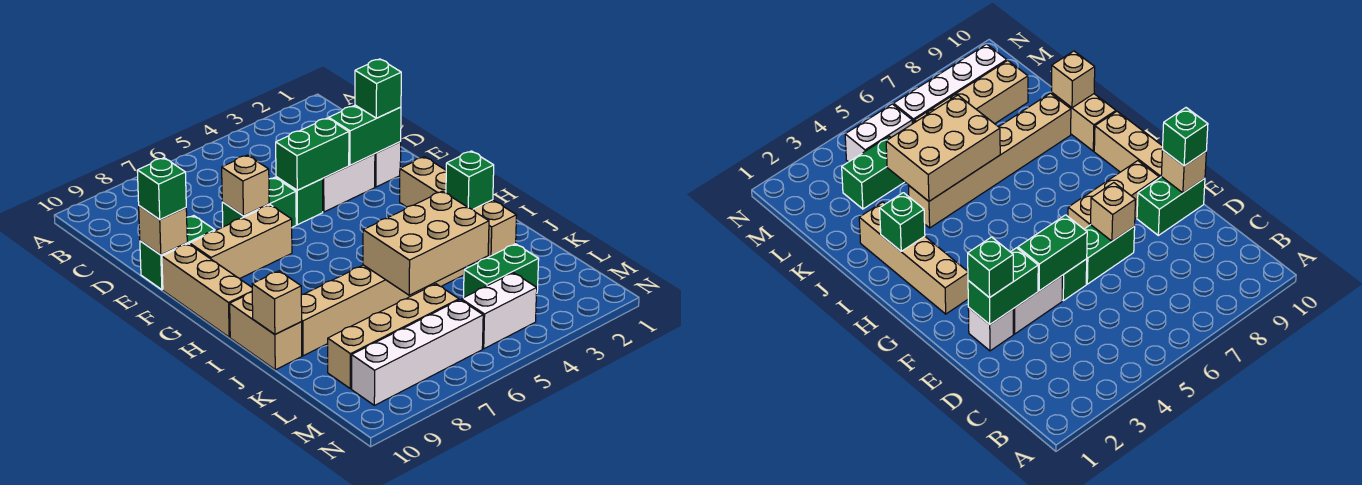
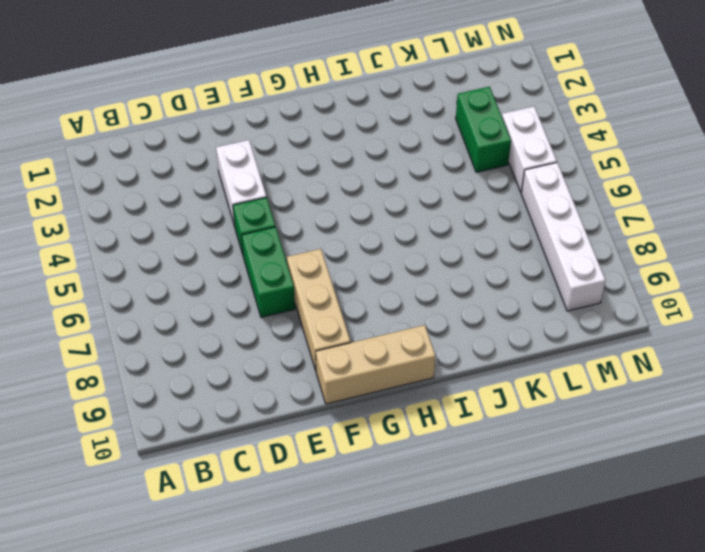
none -> white 1x1 brick [375,142,401,187]
none -> green 1x2 brick [140,216,215,290]
none -> tan 1x4 brick [400,157,517,258]

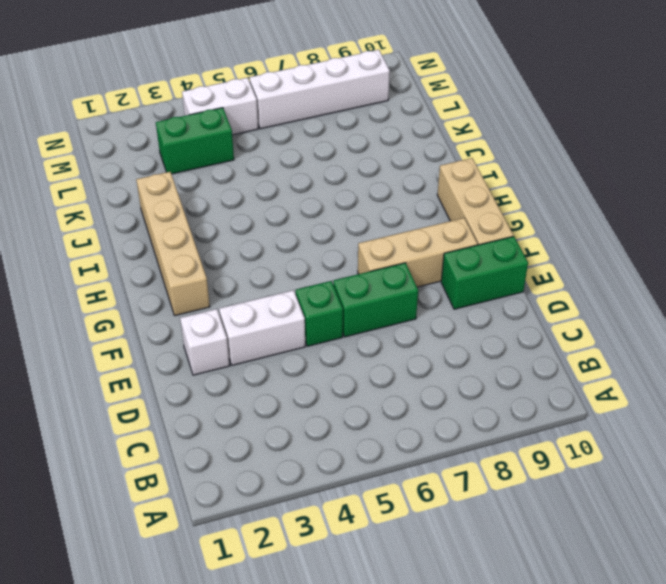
none -> tan 1x2 brick [230,292,302,370]
none -> tan 1x6 brick [301,265,464,356]
none -> tan 1x4 brick [328,284,459,389]

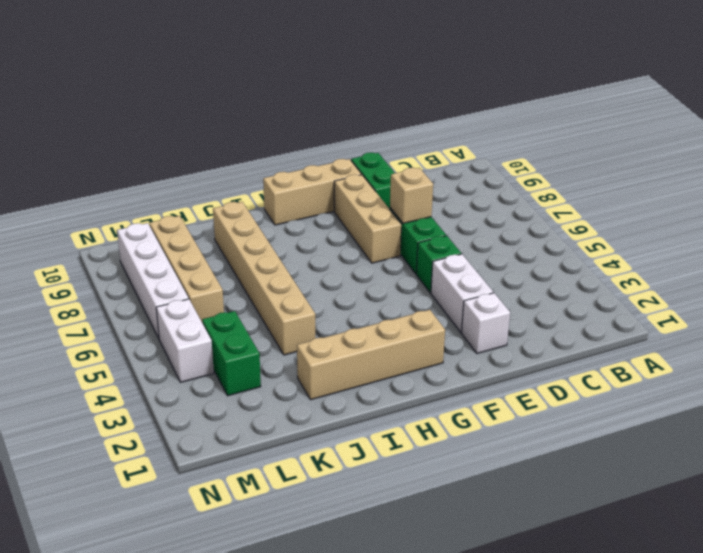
none -> tan 1x2 brick [230,292,302,370]
none -> green 1x2 brick [329,105,401,165]
none -> green 1x2 brick [276,118,349,190]

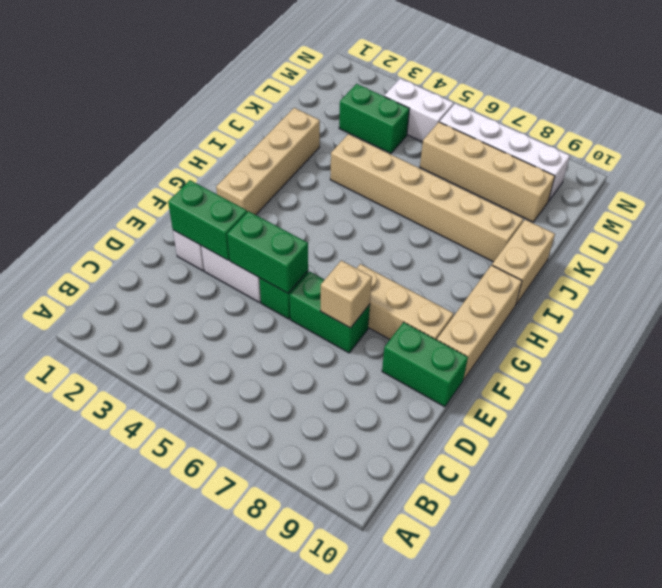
none -> tan 1x1 brick [139,206,187,255]
none -> green 1x1 brick [446,151,494,209]
none -> tan 2x3 brick [363,191,489,295]

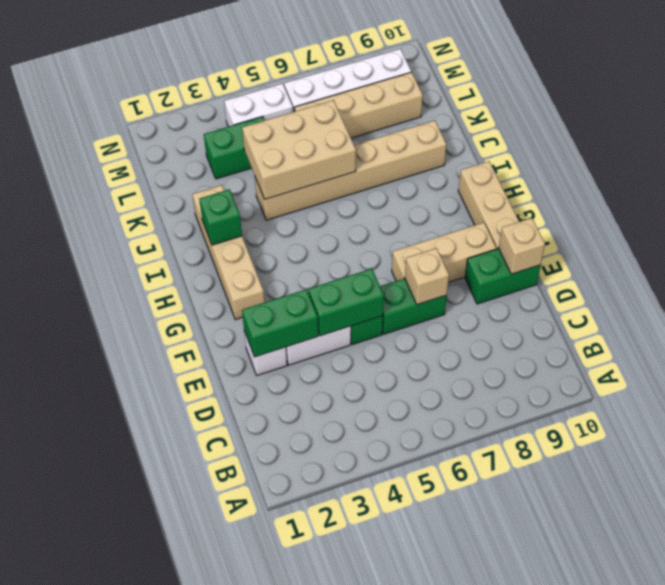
none -> tan 1x2 brick [230,292,302,370]
none -> tan 1x1 brick [252,271,302,334]
none -> green 1x1 brick [355,59,401,118]

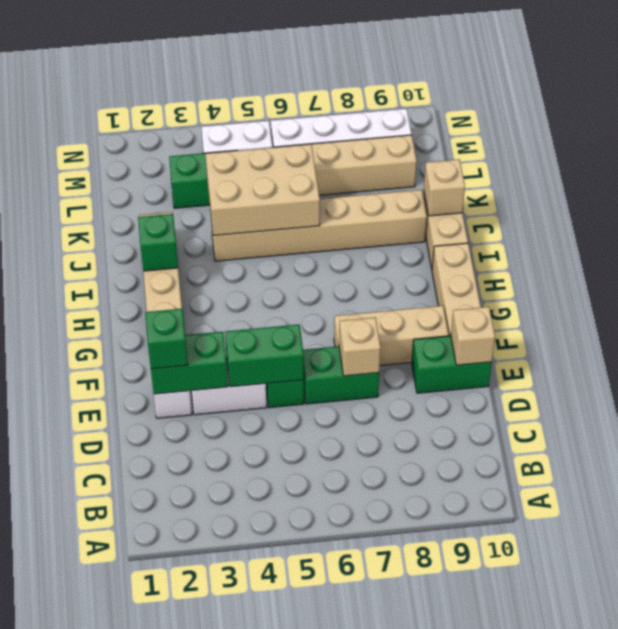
none -> green 1x1 brick [137,158,186,220]

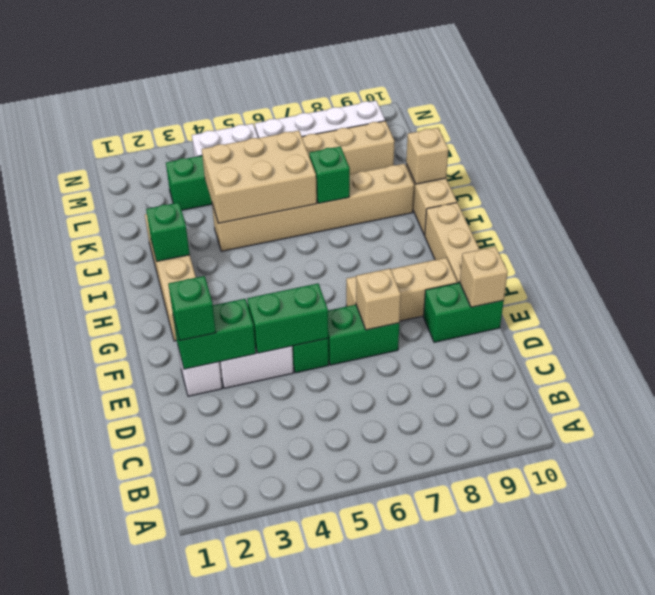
green 1x1 brick [309,146,350,203] -> green 1x1 brick moved to [137,158,186,220]

